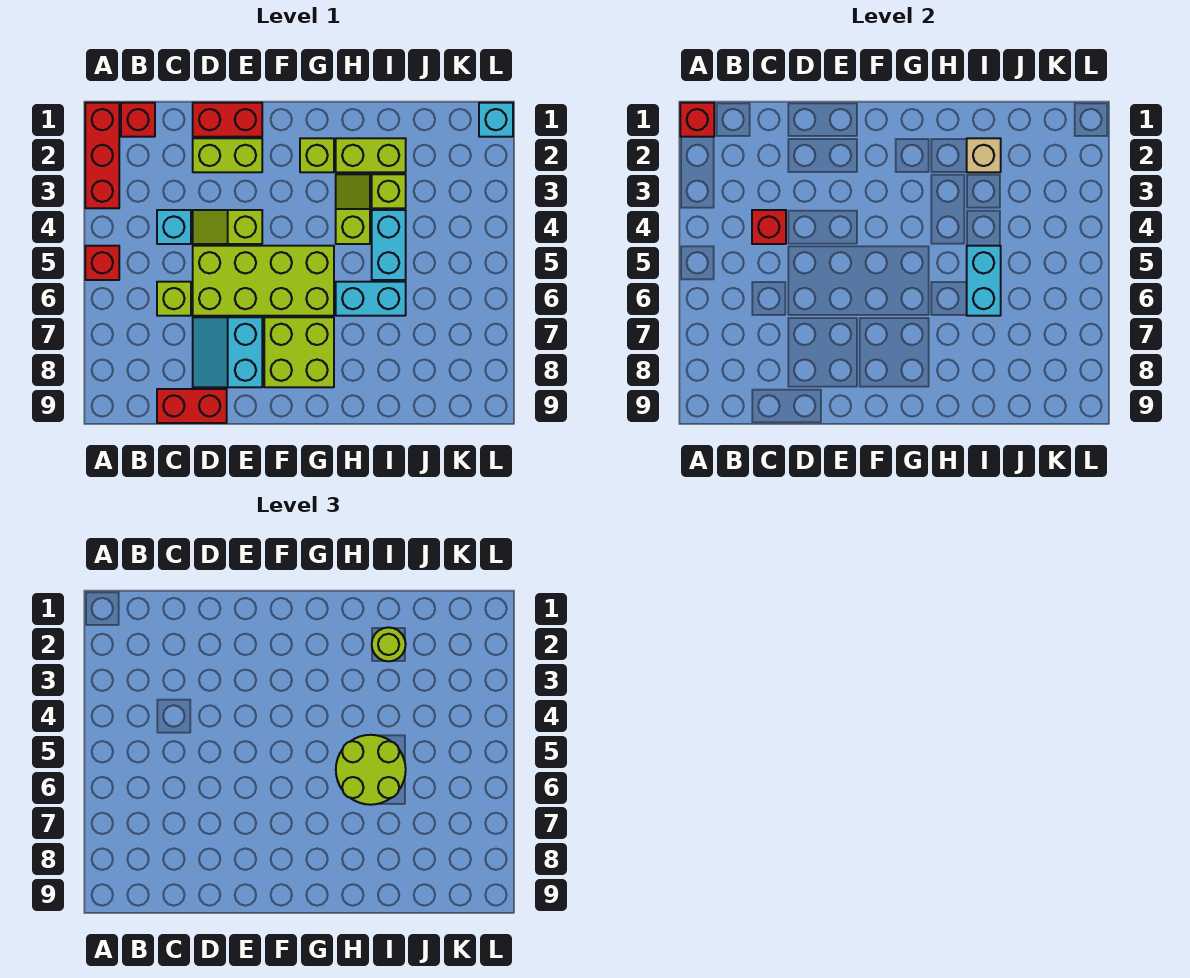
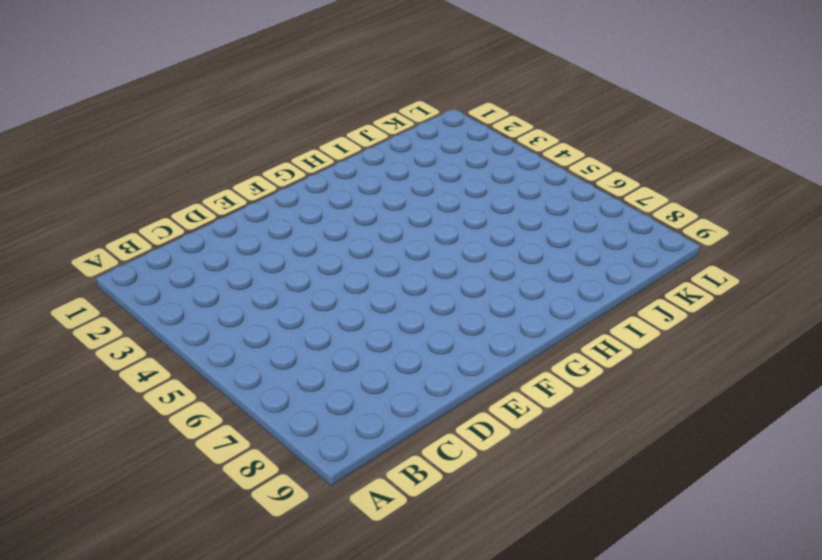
none -> red 1x3 brick [85,103,119,208]
none -> red 1x1 brick [85,246,119,280]
none -> red 1x1 brick [121,103,155,137]

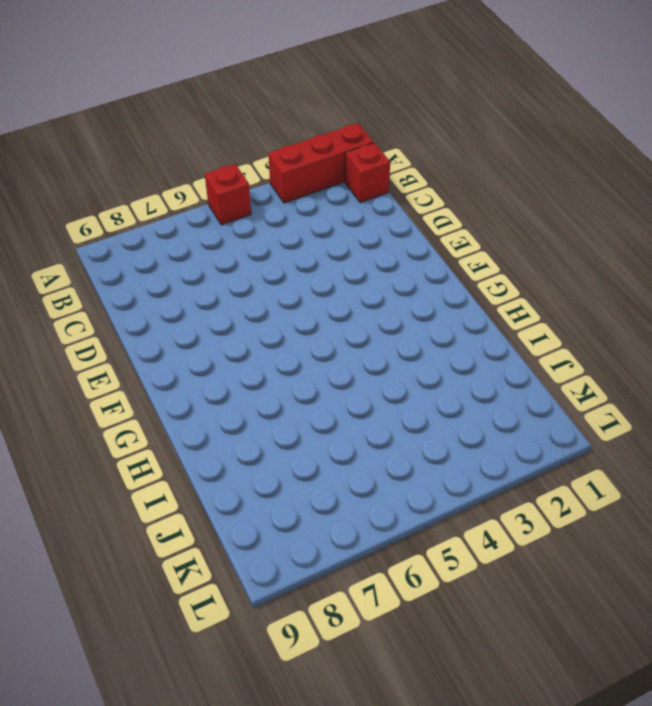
none -> cyan 1x1 brick [157,210,191,244]
none -> lime 1x1 brick [157,282,191,316]
none -> red 1x2 brick [157,389,227,423]

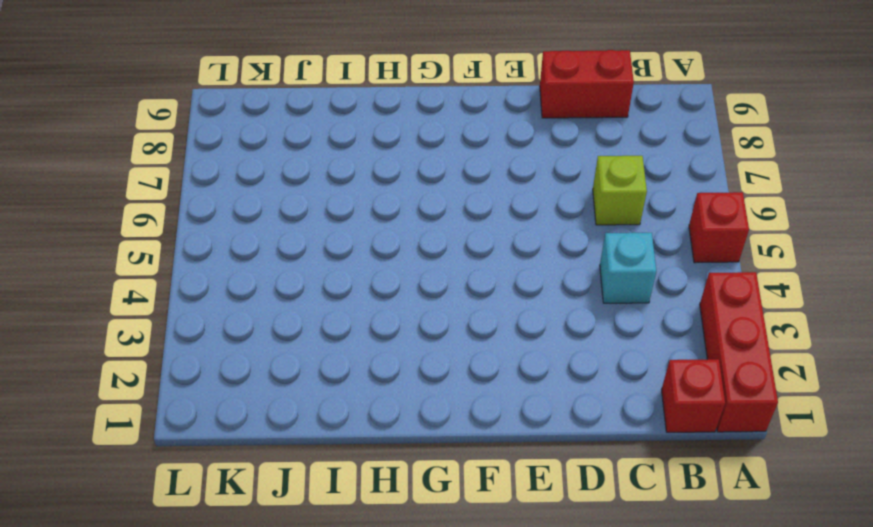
none -> red 1x2 brick [193,103,262,137]
none -> lime 1x2 brick [193,138,262,172]
none -> lime 1x2 slope [193,210,262,244]

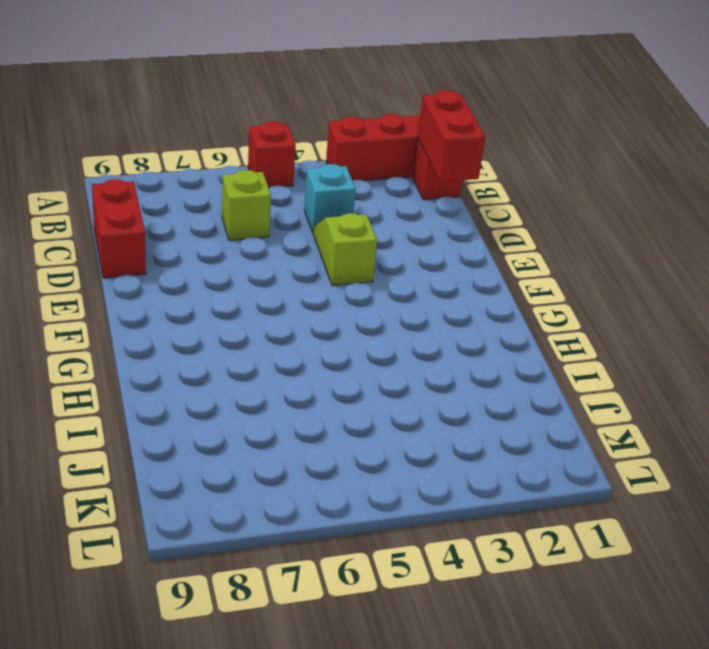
red 1x2 brick [418,90,485,182] -> red 1x2 brick moved to [193,103,262,137]
none -> lime 1x2 brick [193,138,262,172]
none -> lime 2x4 brick [193,246,334,316]
none -> cyan 2x2 slope [193,317,262,387]

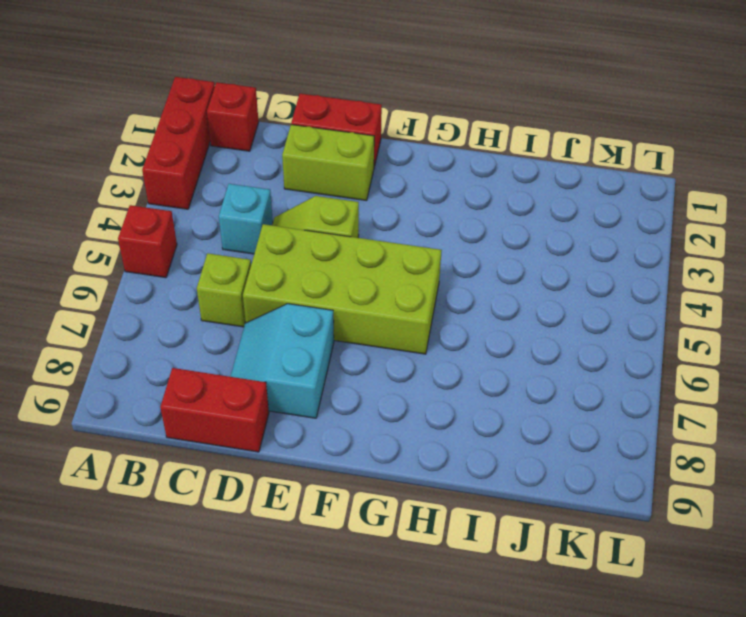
none -> lime 2x2 brick [264,317,334,387]
none -> lime 1x1 brick [300,138,334,172]
none -> lime 1x2 brick [336,138,406,172]

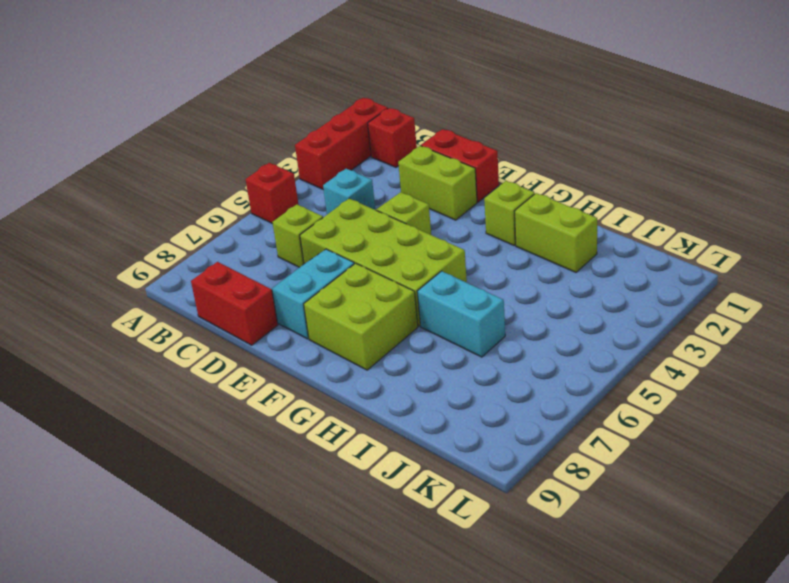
none -> lime 1x2 slope [336,174,370,244]
none -> lime 1x1 brick [372,174,406,208]
none -> cyan 1x2 brick [372,210,406,280]

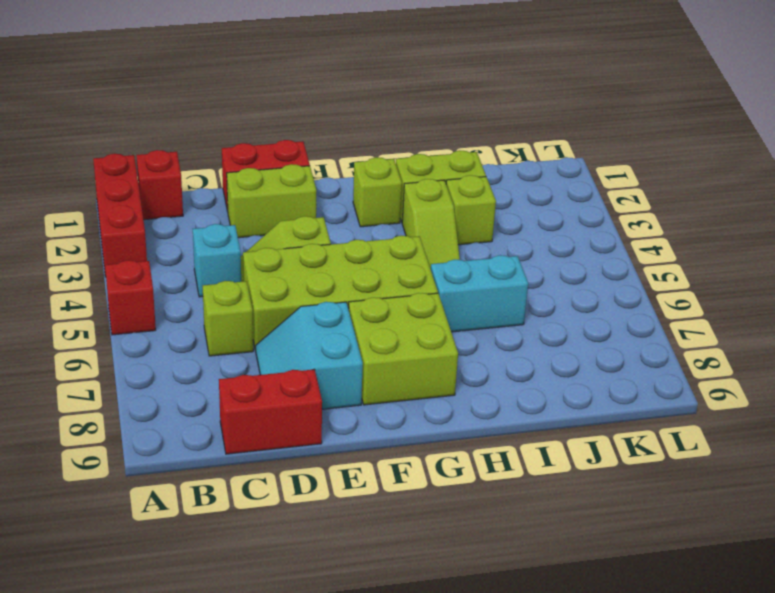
lime 1x2 slope [402,179,460,269] -> lime 1x2 slope turned to [336,174,370,244]
none -> cyan 1x2 brick [372,210,406,280]
none -> cyan 1x1 brick [479,103,513,137]
none -> red 1x1 brick [680,103,714,137]

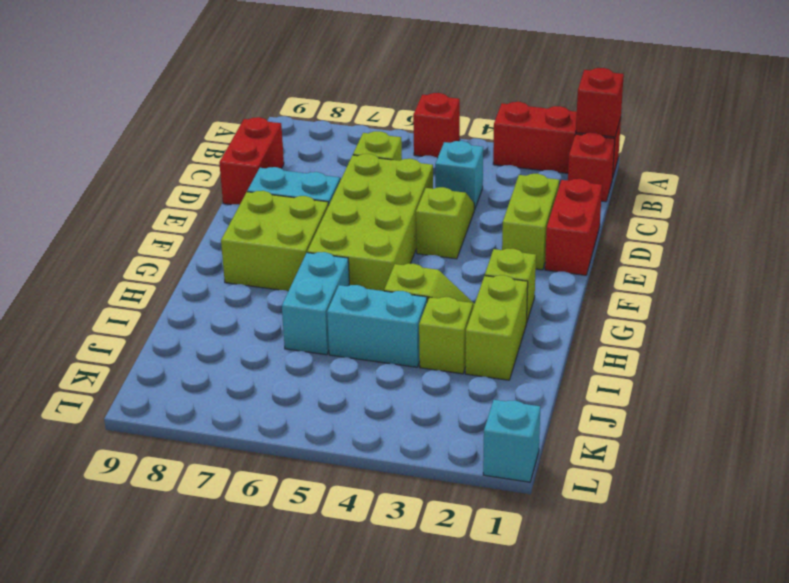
none -> red 1x1 brick [752,210,786,244]
none -> tan 1x1 brick [967,138,1001,172]
none -> cyan 1x2 brick [967,246,1001,316]

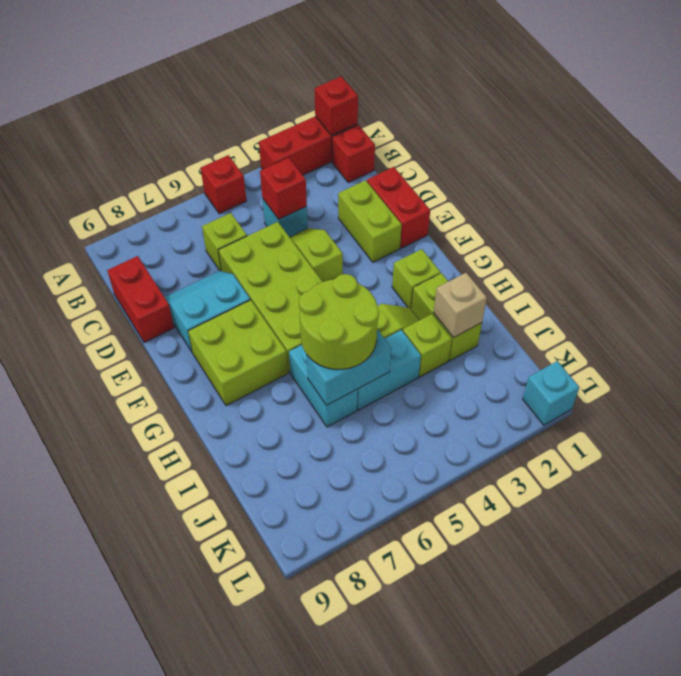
none -> lime 1x1 round brick [372,627,406,661]

